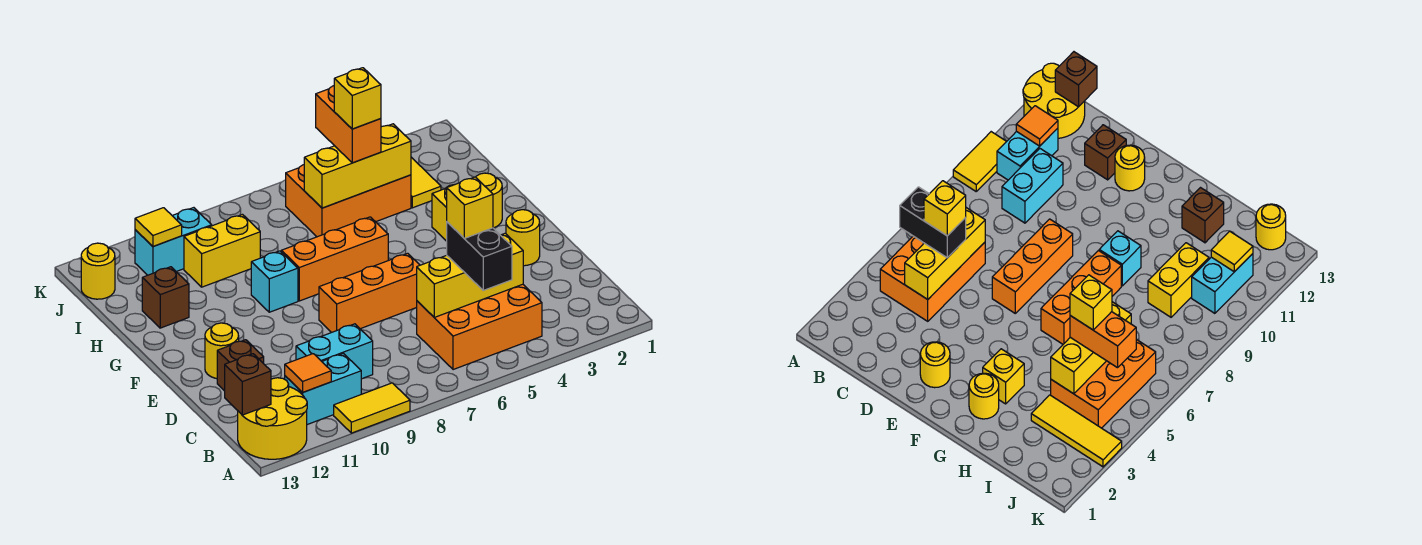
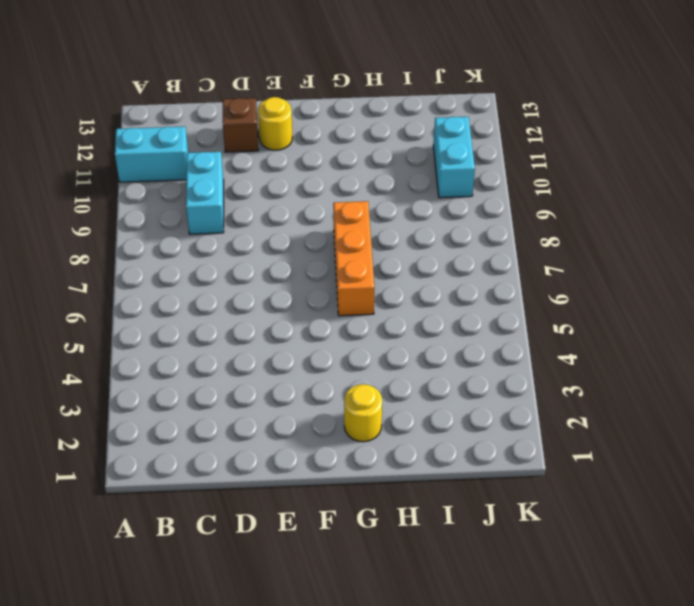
cyan 1x2 brick [115,126,188,182] -> cyan 1x2 brick turned to [285,354,361,425]
none -> yellow 1x2 tile [334,383,410,433]
none -> yellow 2x2 round brick [238,378,307,459]
none -> orange 2x3 brick [417,284,542,370]

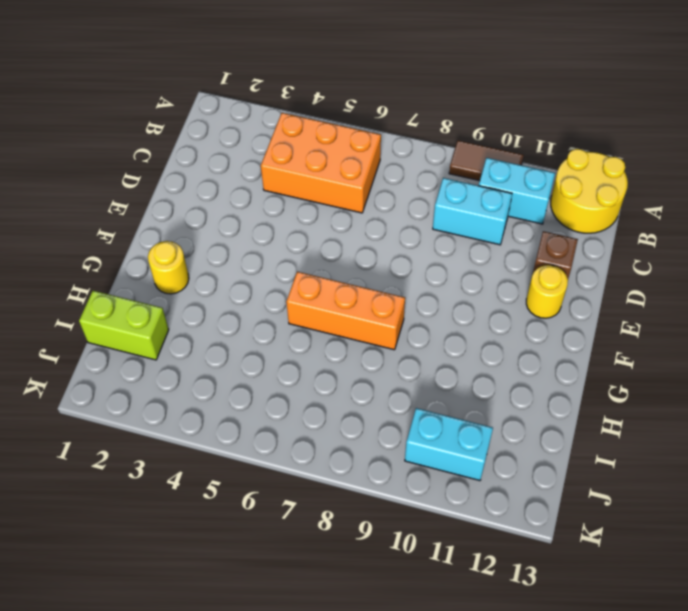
brown 1x2 tile [449,140,523,181] -> yellow 1x2 tile [334,383,410,433]
lime 1x2 brick [79,291,169,360] -> none
none -> yellow 1x1 round brick [506,210,540,266]
none -> orange 1x3 brick [319,253,420,333]
none -> yellow 1x1 brick [432,185,453,241]

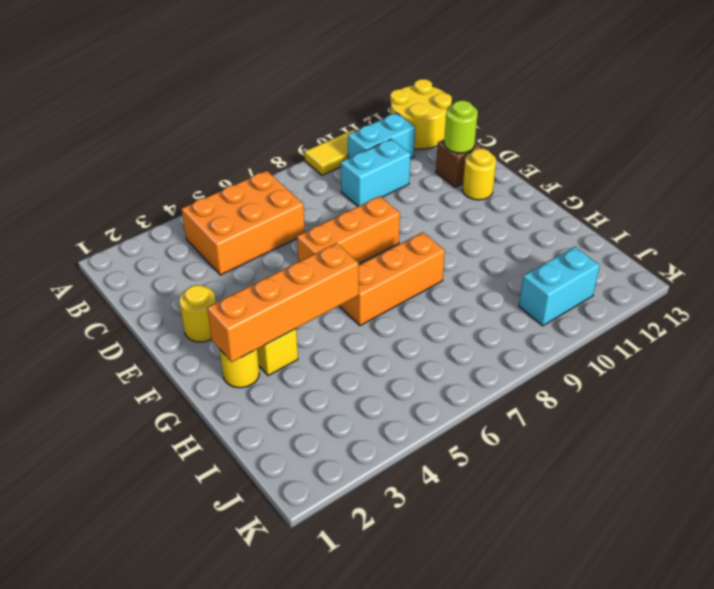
lime 1x1 round brick [444,100,478,153] -> none
orange 1x4 brick [207,243,359,362] -> none
none -> cyan 1x1 brick [251,251,298,312]
none -> brown 1x1 brick [142,267,189,328]
none -> yellow 1x3 tile [411,157,441,208]

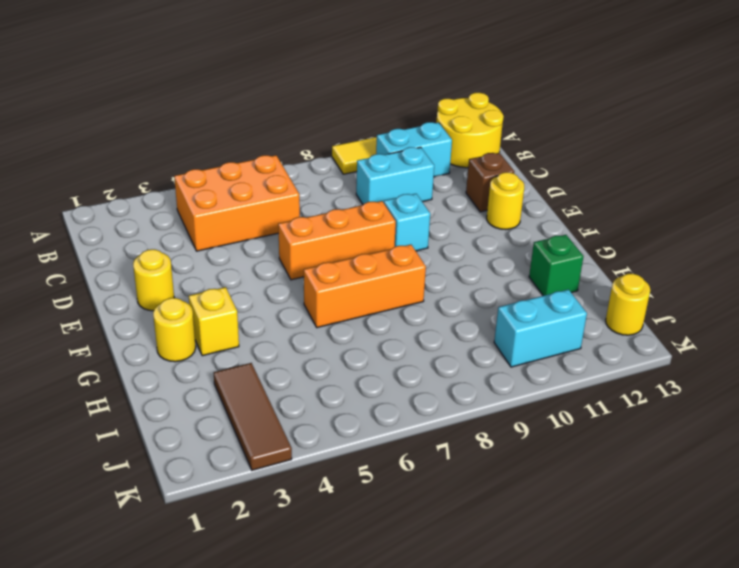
cyan 1x1 brick [384,194,430,251] -> cyan 1x1 brick moved to [251,251,298,312]
green 1x1 brick [529,235,584,296] -> brown 1x1 brick [142,267,189,328]
brown 1x3 tile [214,363,292,470] -> yellow 1x3 tile [411,157,441,208]
none -> orange 2x3 brick [286,165,411,237]
none -> yellow 1x2 brick [184,215,260,287]
none -> orange 1x1 tile [285,354,331,392]

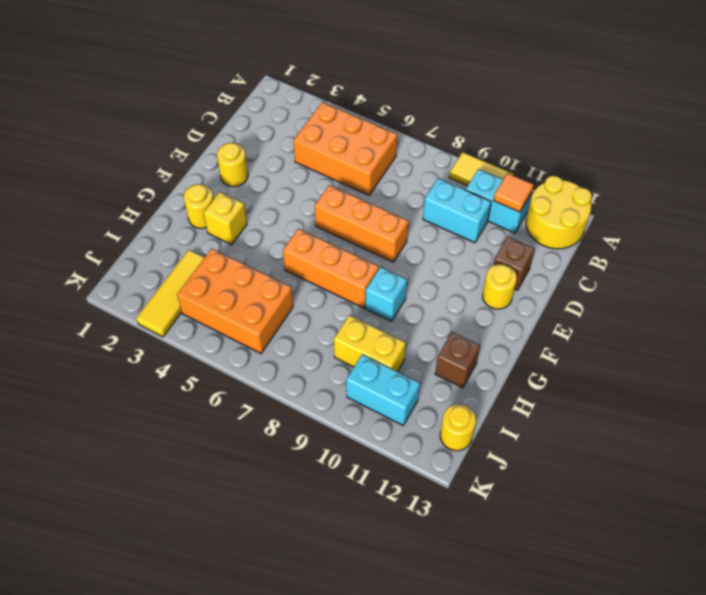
none -> brown 1x1 brick [225,354,271,415]
none -> yellow 1x3 brick [417,233,523,317]
none -> yellow 1x3 brick [304,124,411,208]

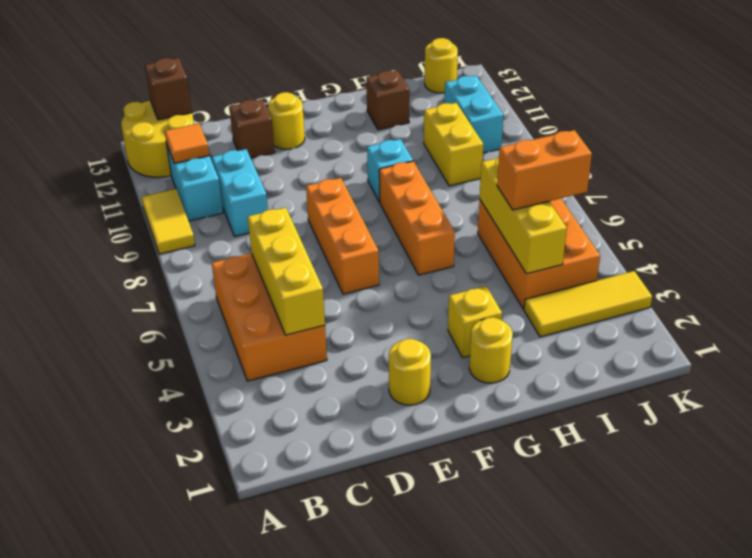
none -> yellow 1x1 tile [135,208,182,246]
none -> black 1x2 brick [447,222,512,290]
none -> yellow 1x1 brick [447,177,493,238]

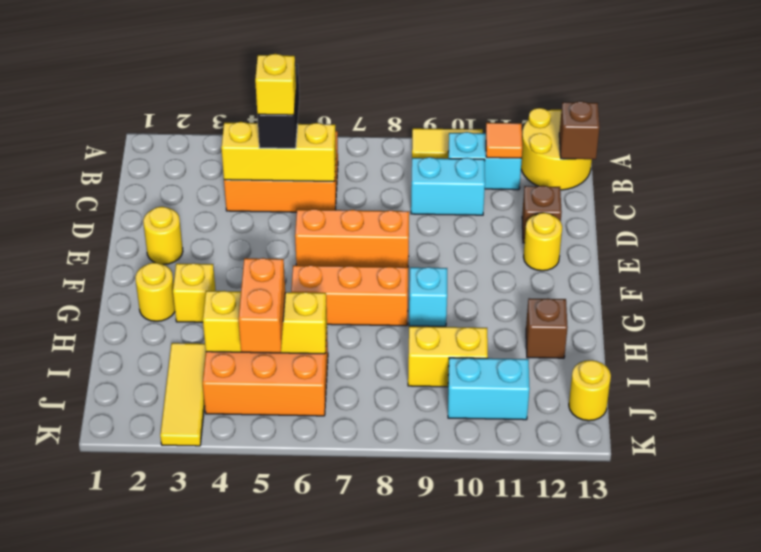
none -> yellow 1x1 tile [135,208,182,246]
none -> yellow 1x1 brick [334,68,381,129]

